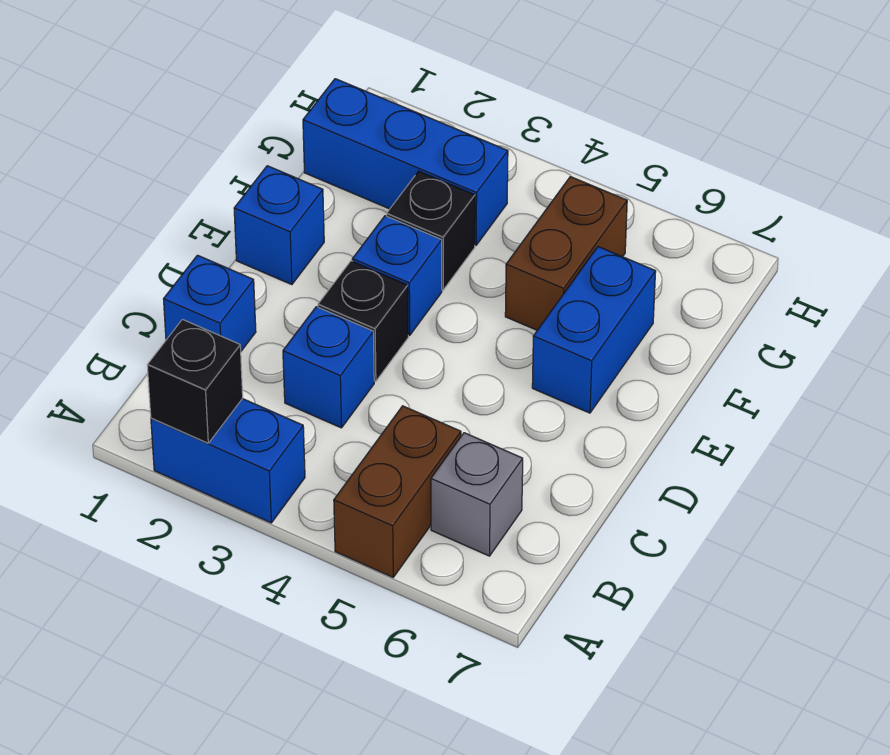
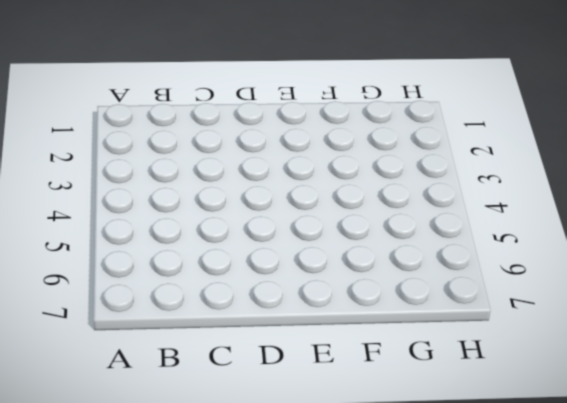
none -> blue 1x2 brick [151,399,305,523]
none -> brown 1x2 brick [334,406,461,577]
none -> grey 1x1 brick [431,433,523,556]

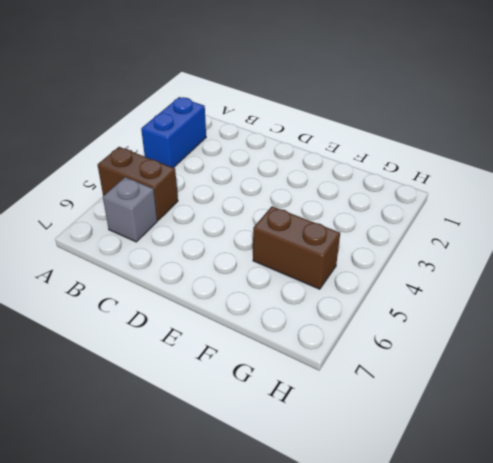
none -> blue 1x1 brick [164,255,256,351]
none -> blue 1x1 brick [283,307,374,428]
none -> black 1x1 brick [318,261,408,381]

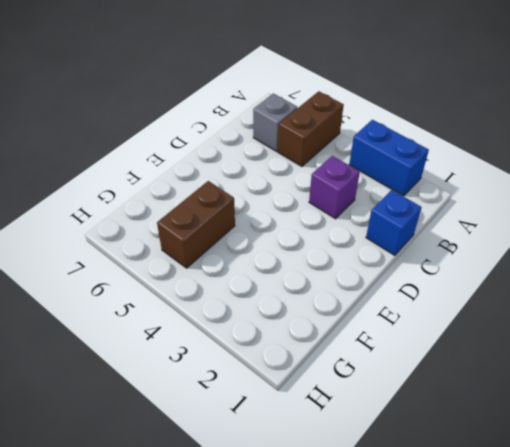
purple 1x1 brick [309,156,360,219] -> blue 1x1 brick [283,307,374,428]
none -> black 1x1 brick [318,261,408,381]
none -> blue 1x1 brick [234,166,324,285]
none -> blue 1x1 brick [352,216,442,335]

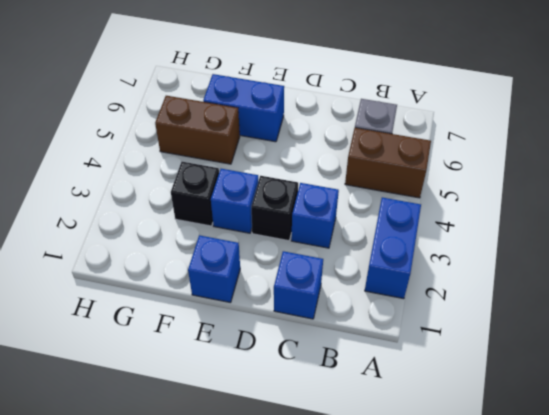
none -> blue 1x3 brick [303,79,508,245]
none -> black 1x1 brick [147,320,243,443]

